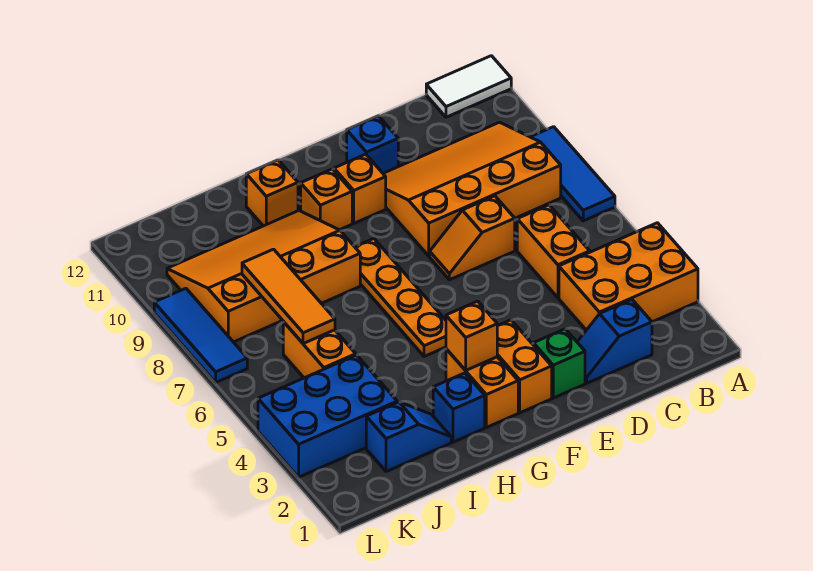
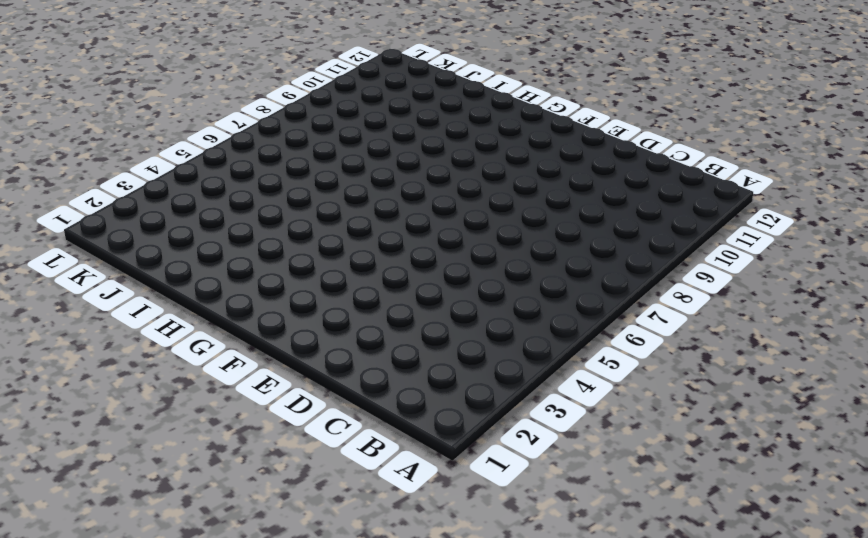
none -> orange 2x3 brick [559,223,698,330]
none -> blue 1x3 tile [531,127,615,221]
none -> white 1x2 tile [426,56,511,117]

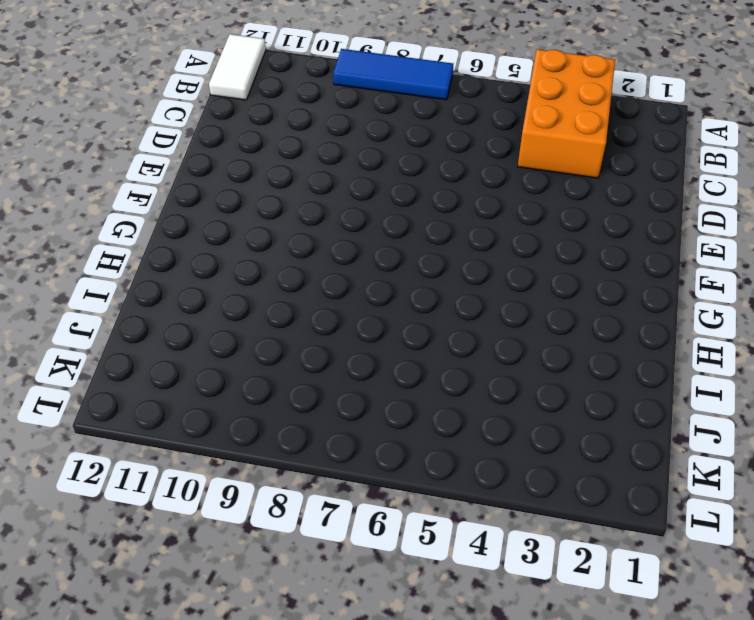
none -> orange 3x4 slope [383,122,561,256]
none -> blue 1x2 slope [577,300,652,383]
none -> orange 1x2 brick [517,205,590,298]

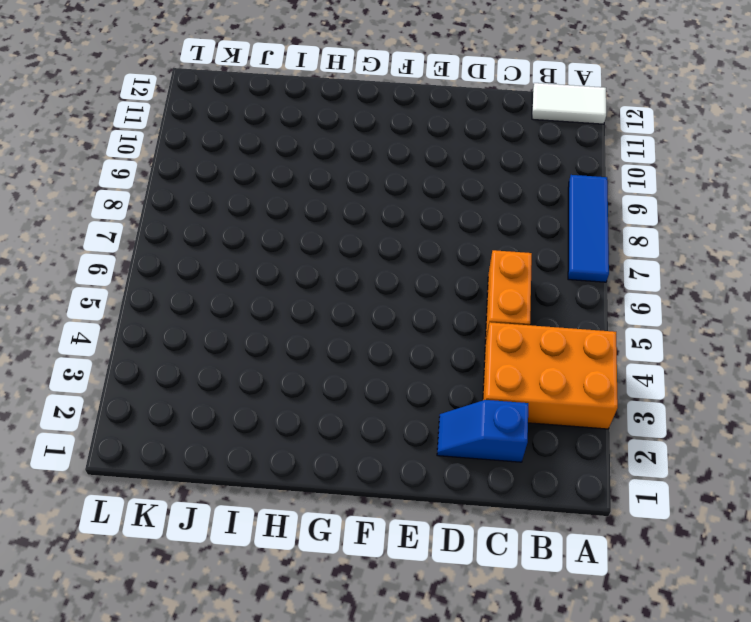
none -> orange 3x4 slope [383,122,561,256]
none -> orange 1x2 slope [430,196,515,280]
none -> green 1x1 brick [533,329,585,398]

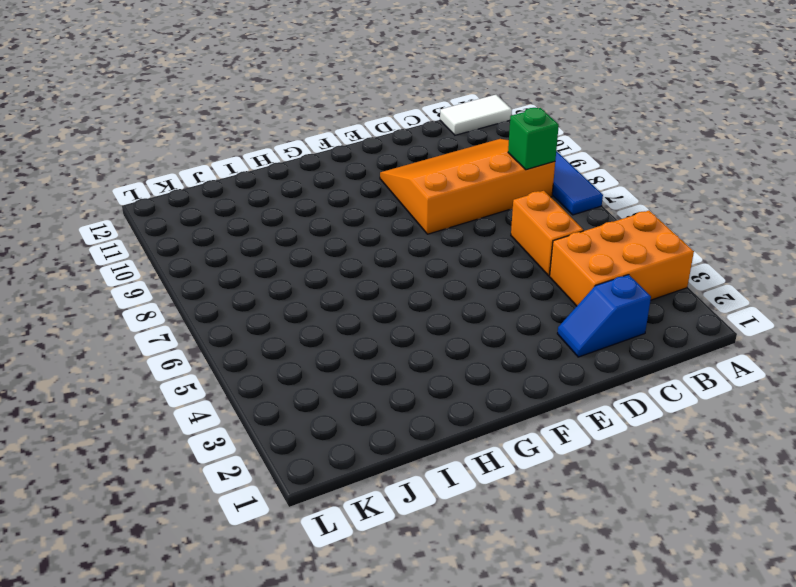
green 1x1 brick [508,108,559,170] -> green 1x1 brick moved to [533,329,585,398]
none -> orange 1x2 slope [430,196,515,280]
none -> blue 1x1 brick [347,116,398,173]
none -> orange 1x2 brick [497,320,552,413]

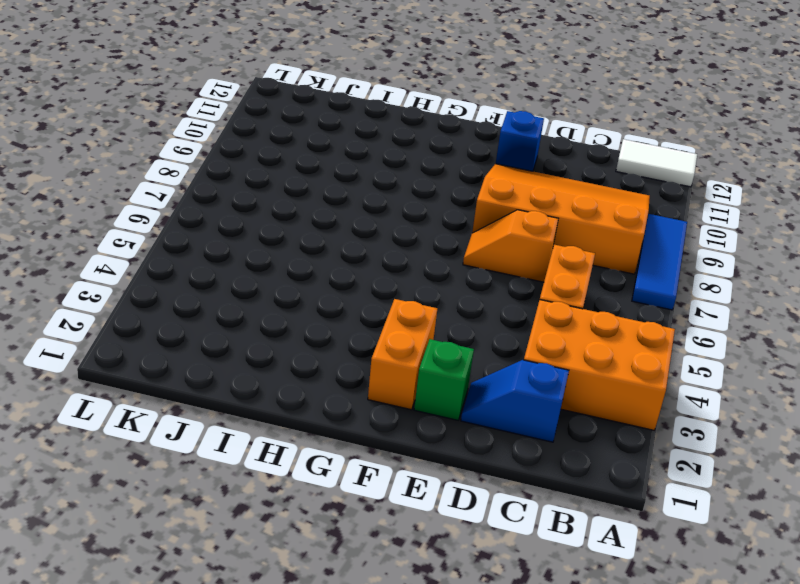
none -> orange 1x1 brick [334,154,386,223]
none -> orange 1x2 brick [446,349,518,427]
none -> orange 1x4 plate [355,239,446,356]

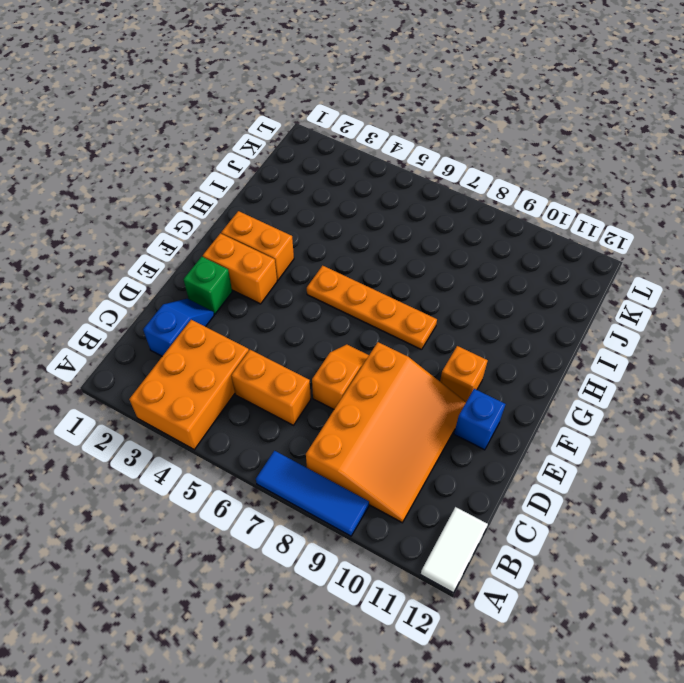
none -> orange 1x1 brick [301,169,352,230]
none -> blue 1x1 brick [433,373,485,442]
none -> orange 3x4 slope [167,211,360,342]

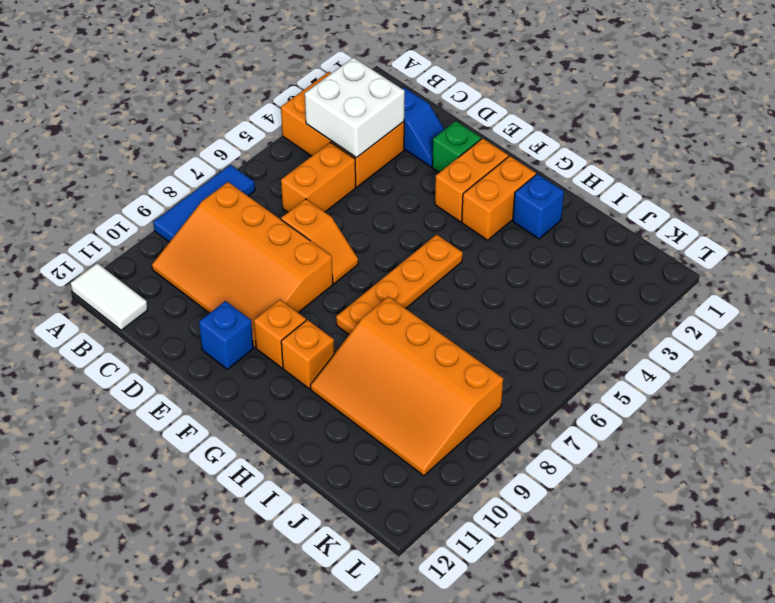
white 2x2 brick [305,58,405,158] -> none
none -> orange 1x1 brick [246,160,298,226]
none -> blue 1x2 slope [366,402,451,472]
none -> blue 2x3 brick [258,355,397,477]

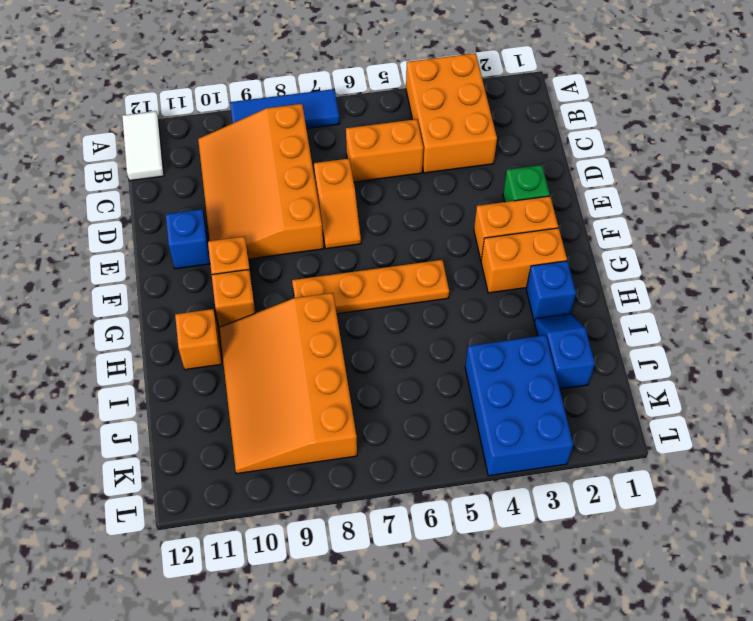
none -> blue 1x2 slope [577,300,652,383]
none -> orange 1x2 brick [283,322,356,378]
none -> blue 1x3 tile [154,288,247,382]

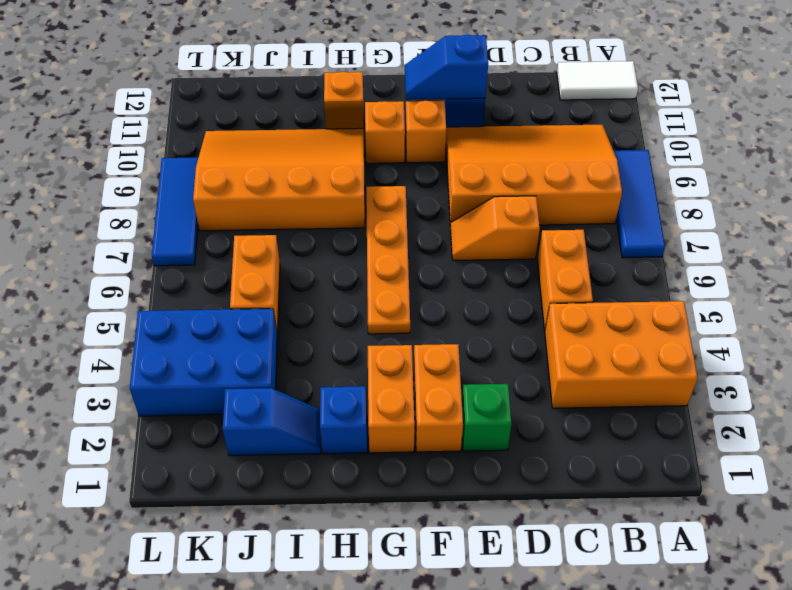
blue 1x2 slope [405,35,488,100] -> blue 1x2 slope moved to [577,300,652,383]
none -> orange 1x1 brick [446,301,497,370]
none -> orange 1x3 tile [242,249,335,344]

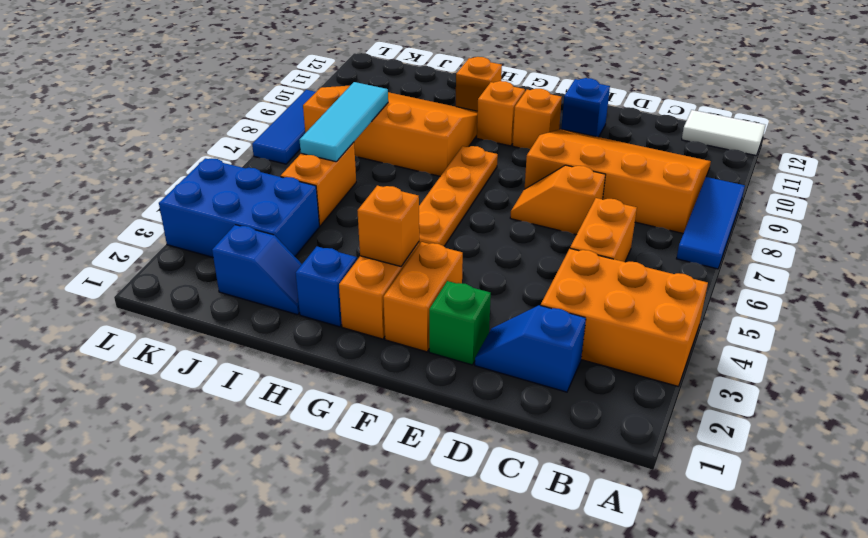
cyan 1x3 tile [300,82,388,162] -> orange 1x3 tile [242,249,335,344]

